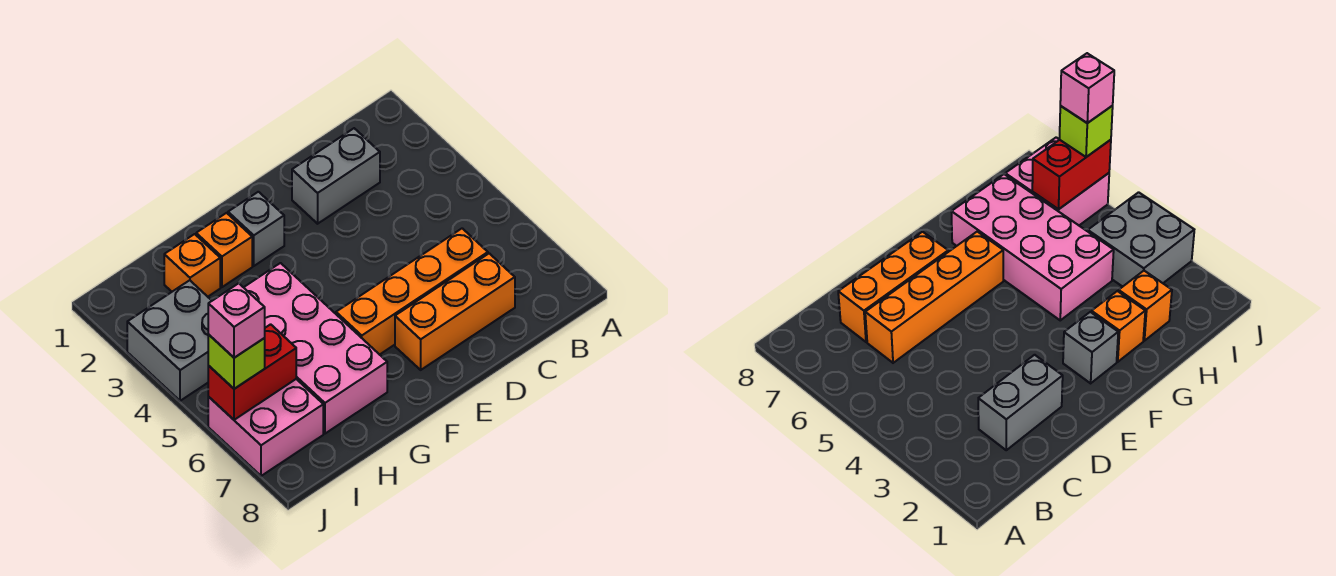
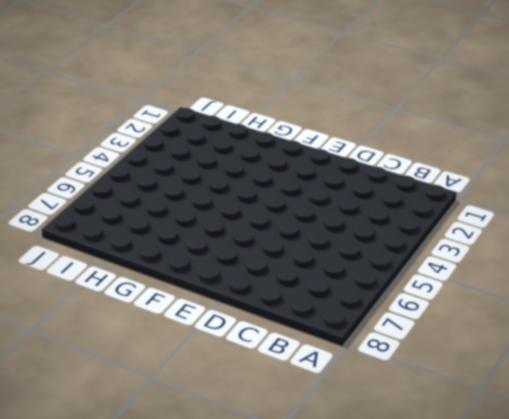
none -> grey 1x2 brick [292,128,380,224]
none -> orange 1x4 brick [336,228,488,355]
none -> orange 1x3 brick [395,253,515,370]

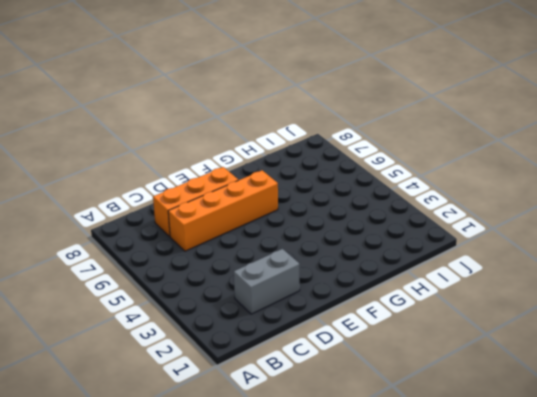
none -> grey 1x1 brick [228,192,284,266]
none -> orange 1x1 brick [196,213,252,287]
none -> pink 2x4 brick [244,263,387,434]

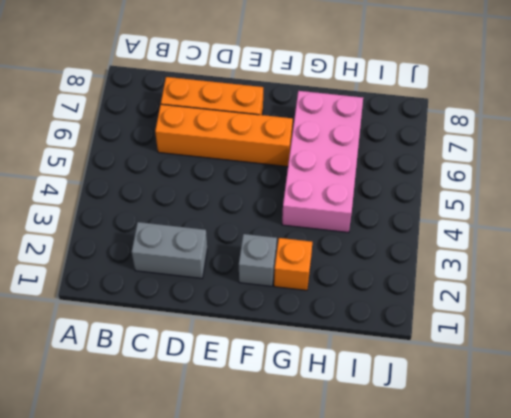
none -> orange 1x1 brick [164,234,220,297]
none -> grey 2x2 brick [127,280,212,401]
none -> pink 2x2 brick [208,379,323,476]

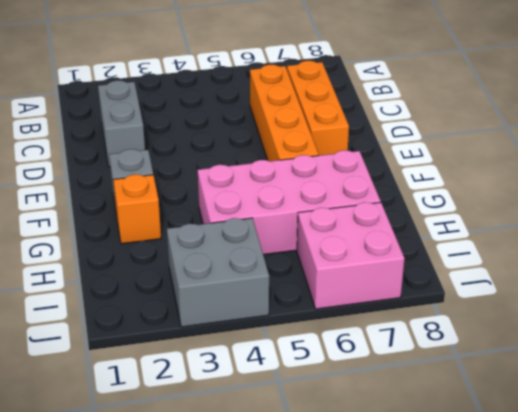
none -> orange 1x1 brick [164,234,220,297]
none -> red 1x2 brick [208,324,296,420]
none -> lime 1x1 brick [208,335,265,389]

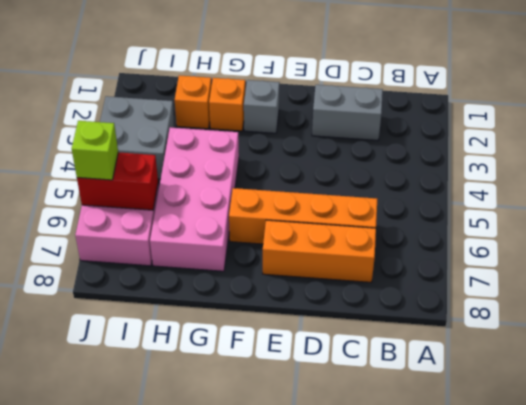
none -> pink 1x1 brick [208,283,265,358]

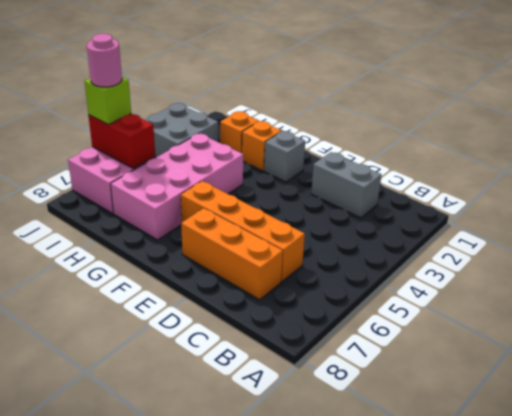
pink 1x1 round brick [87,34,122,87] -> pink 1x1 brick [208,283,265,358]

